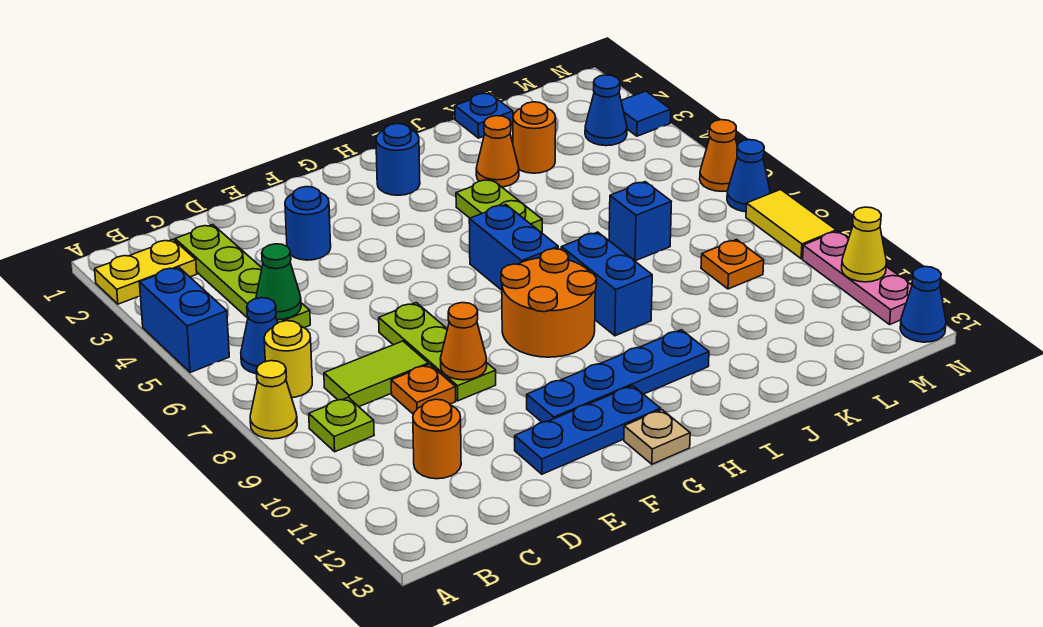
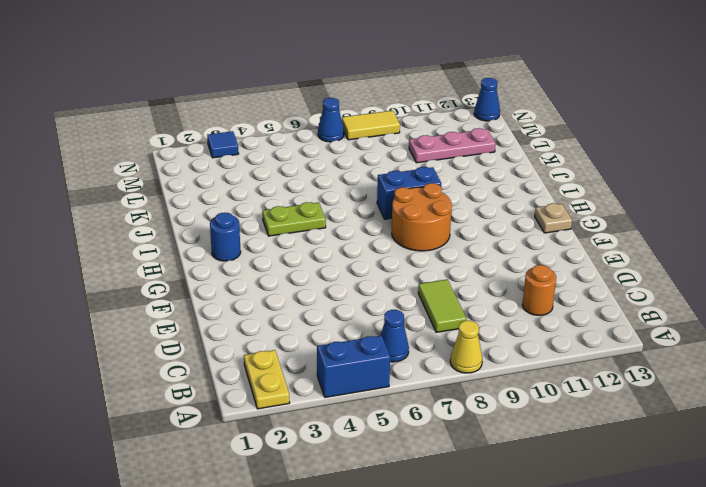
pink 1x3 plate [409,128,496,163] -> pink 1x3 plate moved to [803,231,912,324]
none -> yellow 1x1 round brick [264,321,312,398]
none -> lime 1x1 plate [309,398,374,452]
none -> lime 1x4 plate [175,225,310,328]
none -> orange 1x1 plate [391,364,456,414]

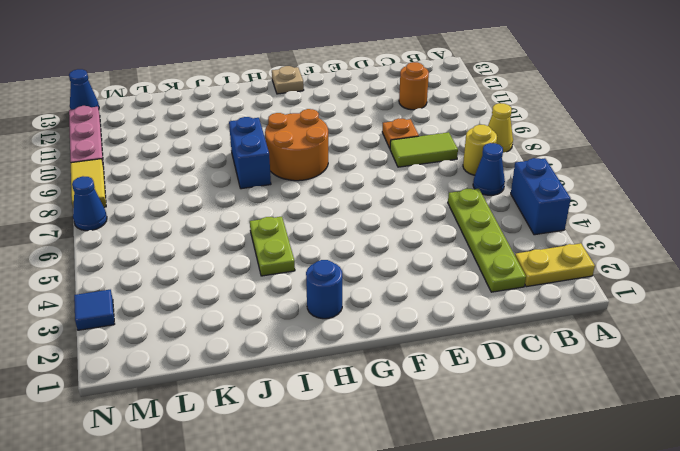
none -> lime 1x1 plate [309,398,374,452]
none -> blue 1x1 round brick [285,187,331,260]
none -> lime 1x3 plate [379,303,496,401]
none -> blue 1x3 plate [515,386,661,474]

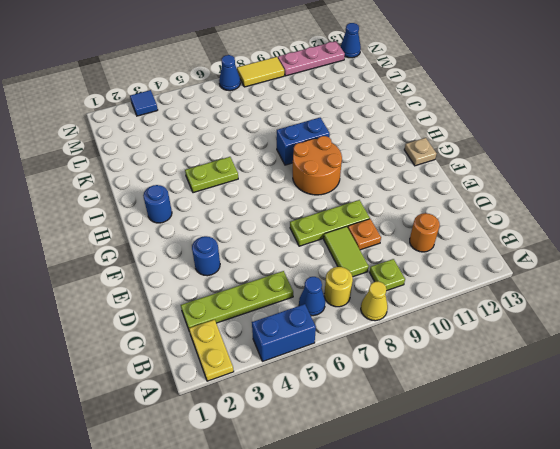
none -> blue 1x3 plate [515,386,661,474]
none -> blue 1x4 plate [527,330,709,422]
none -> blue 1x2 brick [469,205,558,290]
none -> orange 1x1 cone [476,116,519,187]

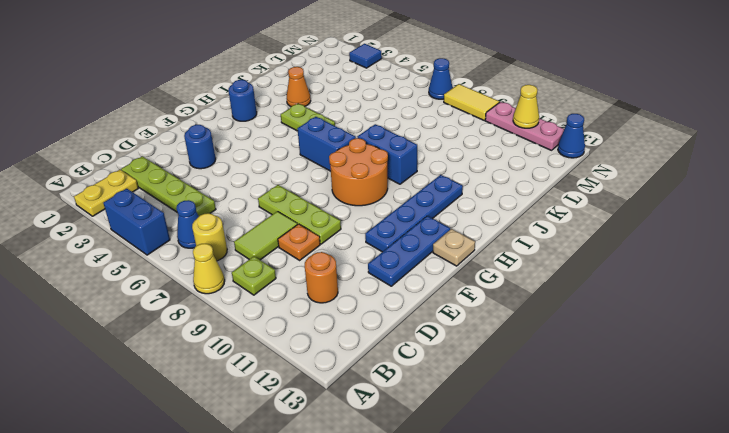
none -> blue 1x1 plate [455,93,513,138]
none -> orange 1x1 round brick [513,102,556,173]
none -> blue 1x1 brick [609,182,672,261]
none -> orange 1x1 plate [701,240,764,289]

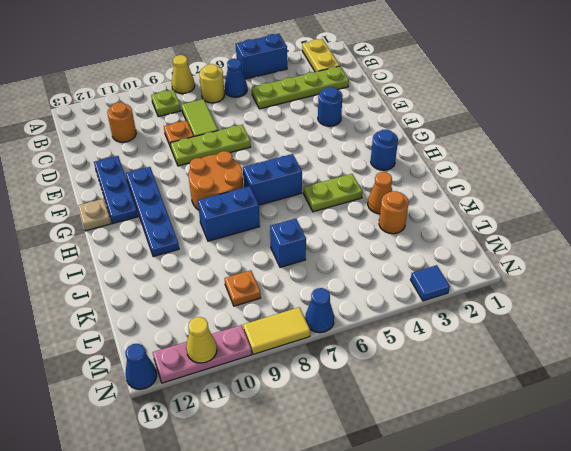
none -> blue 1x1 plate [455,93,513,138]
none -> blue 1x1 cone [585,75,627,146]
none -> orange 1x1 cone [700,120,737,191]
none -> green 1x1 cone [256,244,301,320]

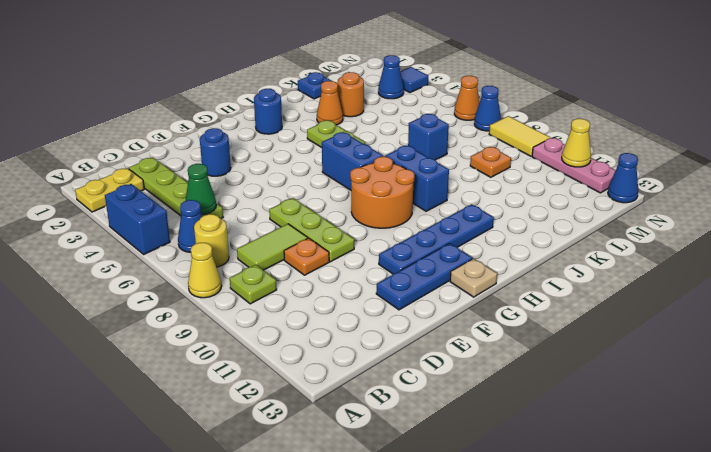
none -> orange 1x1 round brick [413,399,461,479]
none -> orange 1x1 cone [440,303,487,380]

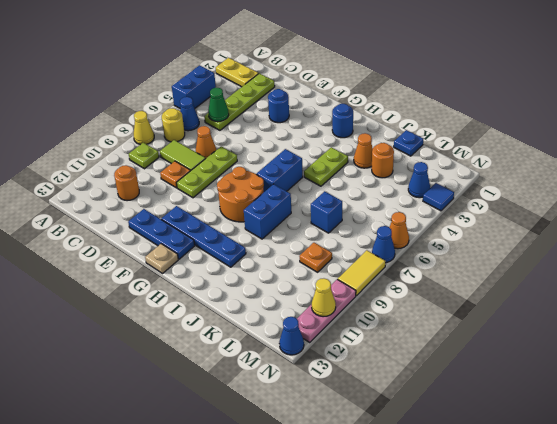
orange 1x1 cone [196,126,216,158] -> orange 1x1 cone moved to [440,303,487,380]

